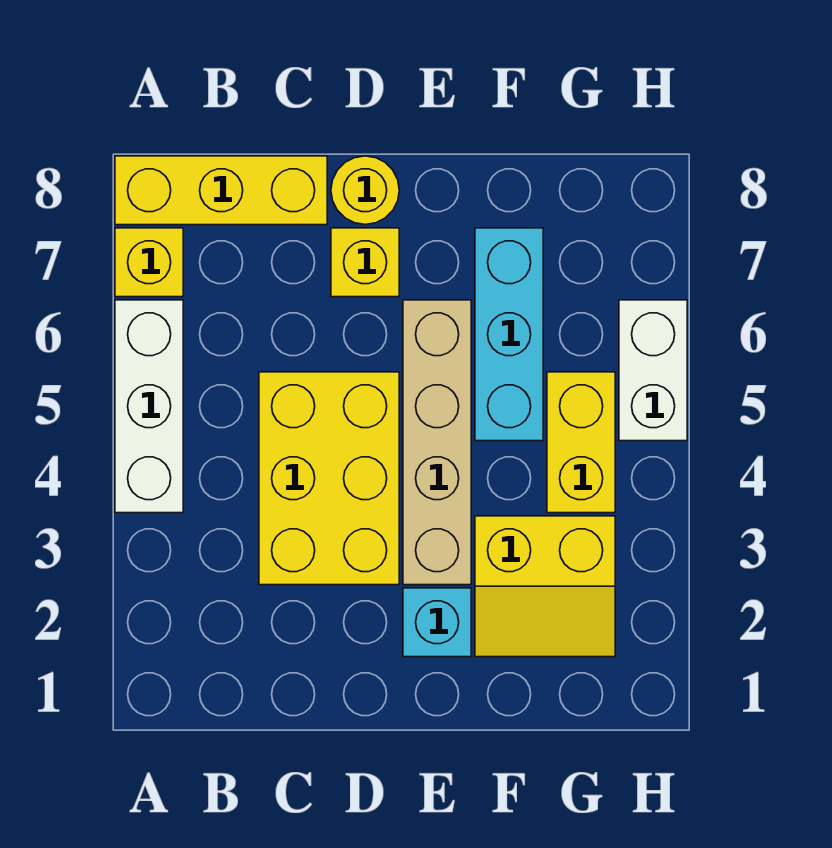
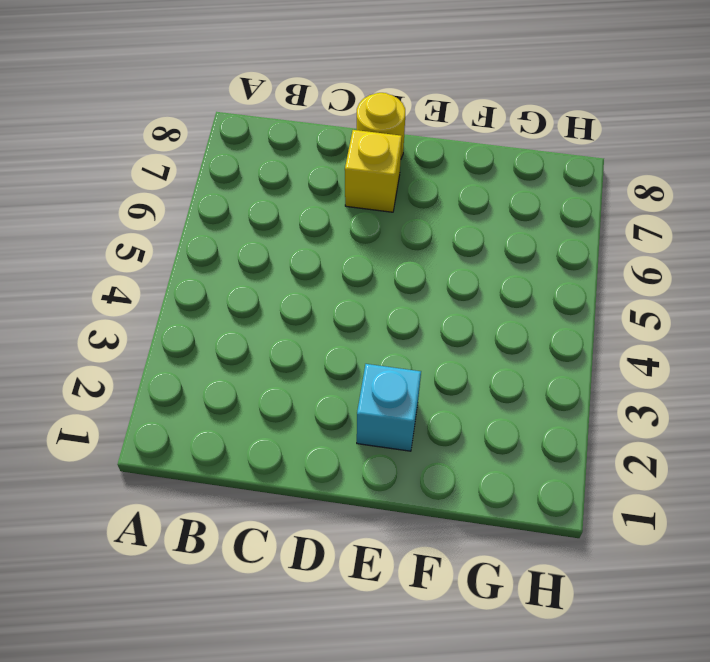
none -> white 1x3 brick [115,300,183,513]
none -> yellow 1x1 brick [115,228,183,297]
none -> yellow 1x3 brick [115,156,327,225]

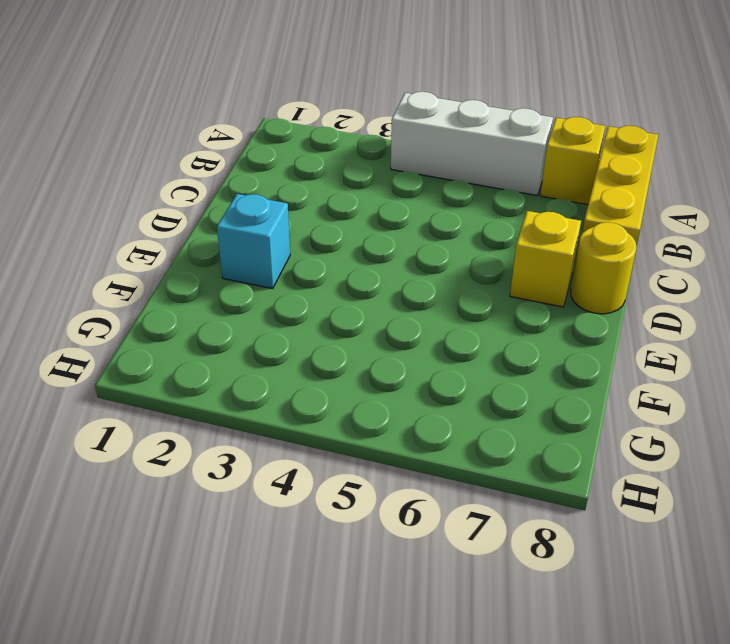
none -> yellow 2x3 brick [259,372,399,585]
none -> tan 1x4 brick [403,300,471,585]
none -> yellow 2x2 slope [475,516,615,657]

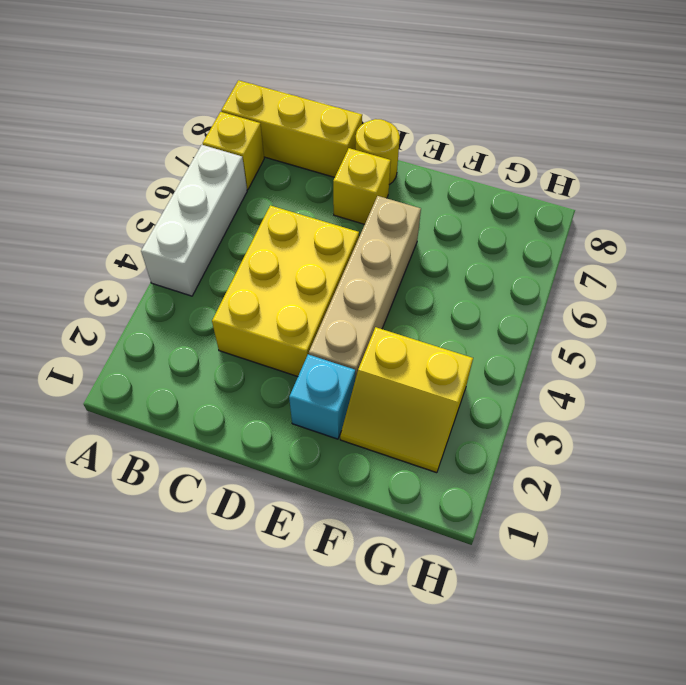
none -> cyan 1x3 brick [475,228,543,441]
none -> yellow 1x2 brick [547,372,615,513]
none -> white 1x2 brick [619,300,687,441]

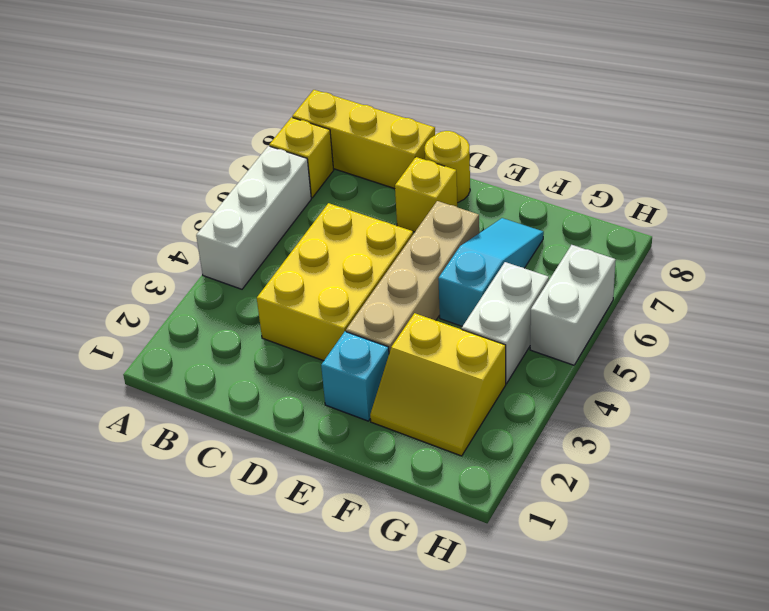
cyan 1x3 slope [438,218,544,326] -> cyan 1x3 brick [475,228,543,441]
white 1x2 brick [462,262,549,384] -> yellow 1x2 brick [547,372,615,513]

